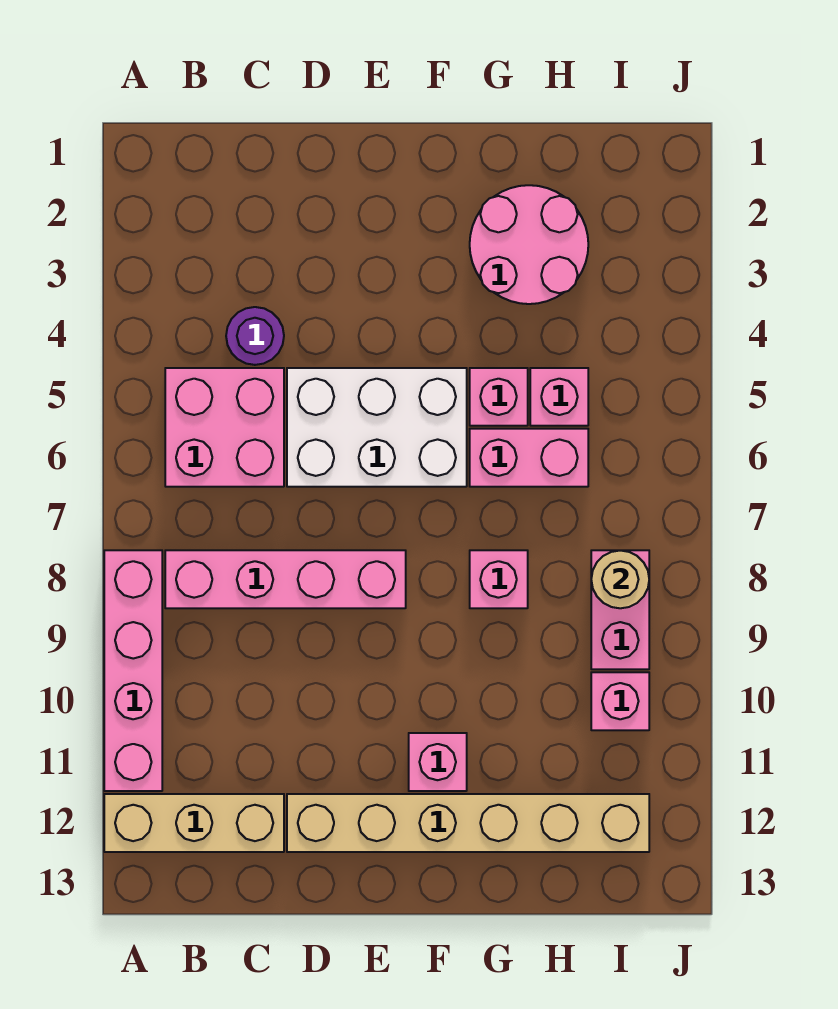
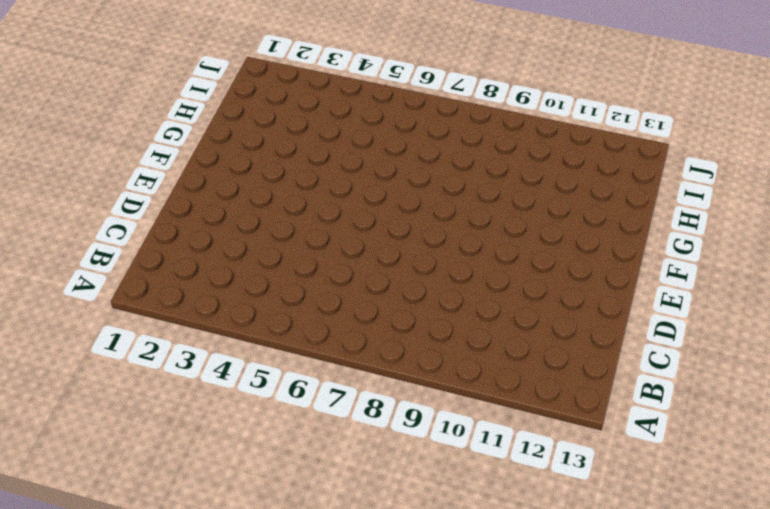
none -> pink 1x4 brick [104,550,162,791]
none -> tan 1x3 brick [104,794,284,852]
none -> pink 2x2 brick [165,368,284,487]

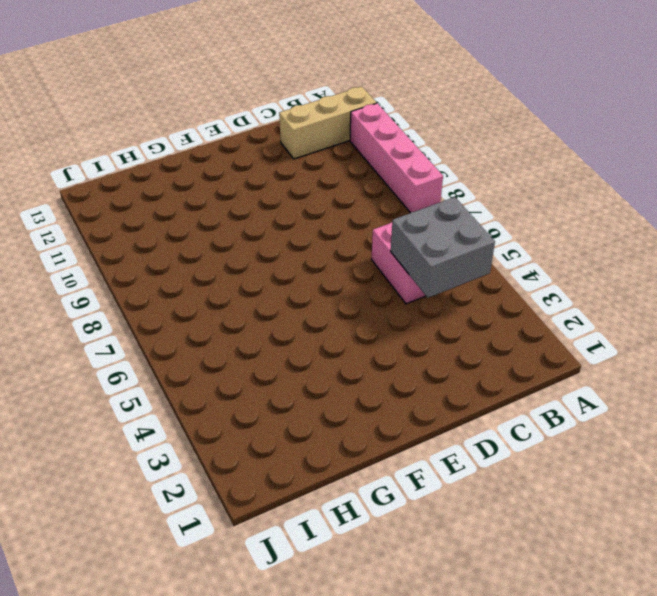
grey 2x2 brick [391,197,495,298] -> none
none -> pink 1x4 brick [165,550,406,608]
none -> purple 1x1 round brick [226,307,284,365]
none -> white 2x3 brick [287,368,467,487]

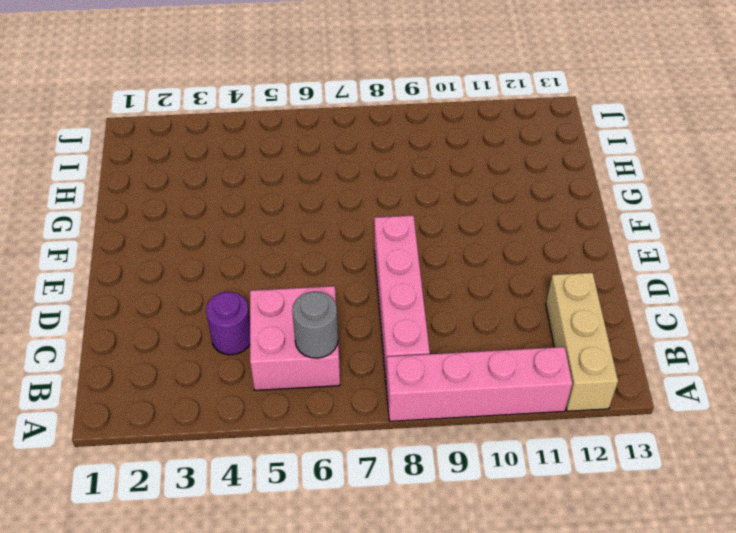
grey 1x1 round brick [292,291,338,358] -> none
none -> white 2x3 brick [287,368,467,487]
none -> tan 1x6 brick [287,794,649,852]
none -> pink 1x1 brick [409,733,467,791]

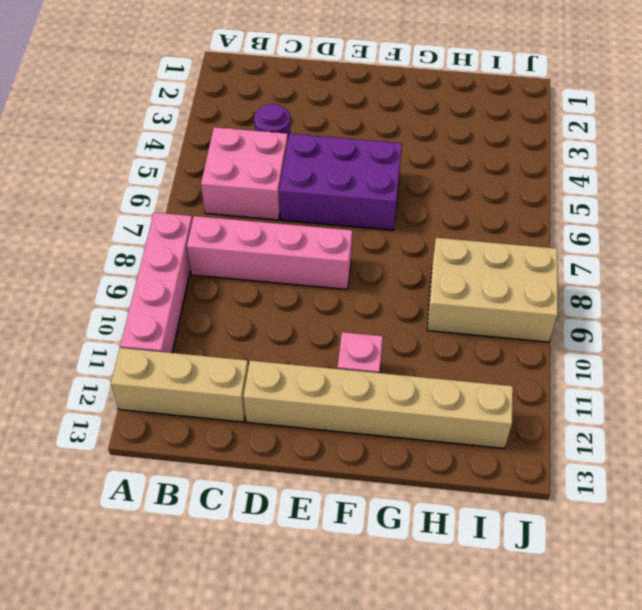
purple 2x3 brick [279,134,402,230] -> white 2x3 brick [287,368,467,487]
tan 2x3 brick [427,238,558,342] -> pink 1x2 brick [591,550,649,669]
none -> pink 2x2 round brick [470,185,588,304]
none -> pink 1x1 brick [470,368,528,426]
none -> pink 1x2 brick [470,429,588,487]

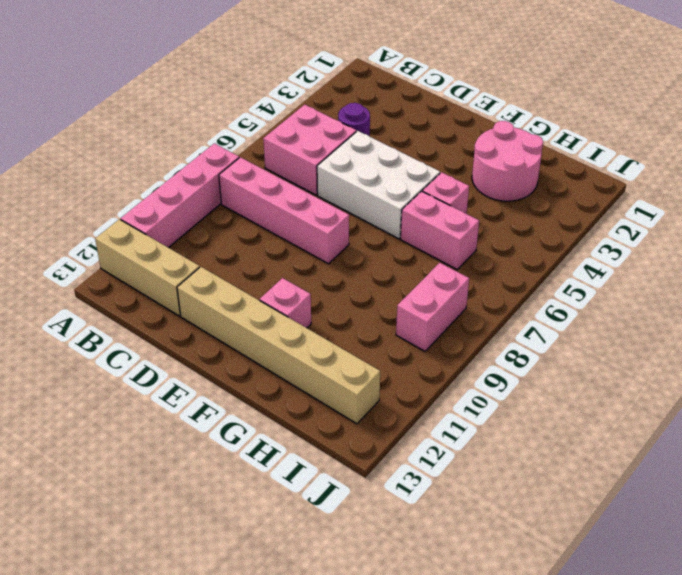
none -> pink 1x1 brick [470,550,528,608]
none -> pink 1x1 brick [530,368,588,426]
none -> pink 1x1 brick [591,672,649,730]

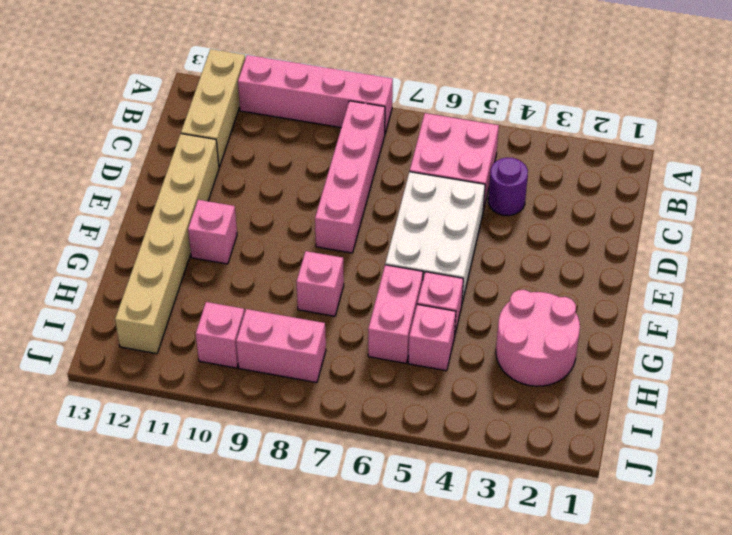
none -> tan 1x1 round brick [591,551,649,608]

